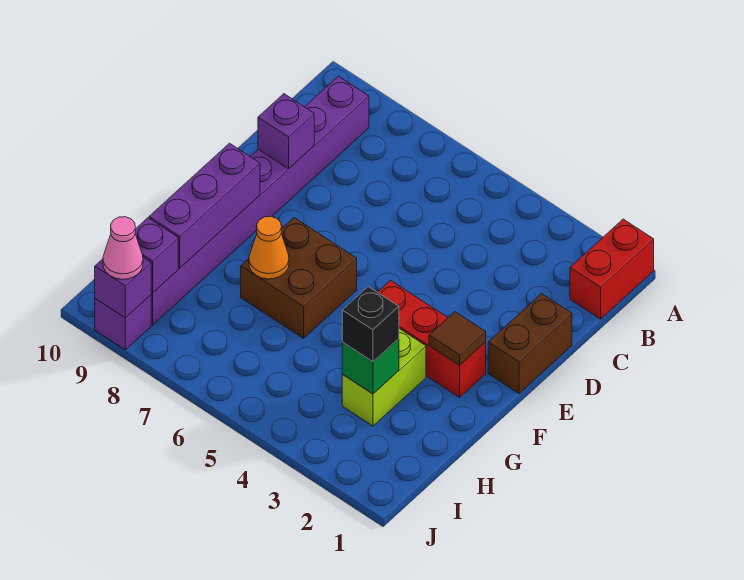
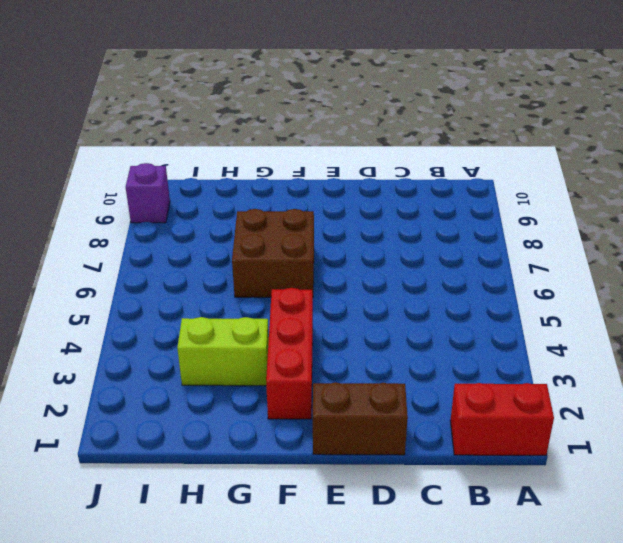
none -> purple 1x8 brick [151,76,369,325]
none -> purple 1x1 brick [258,94,314,169]
none -> brown 1x1 tile [429,312,486,365]

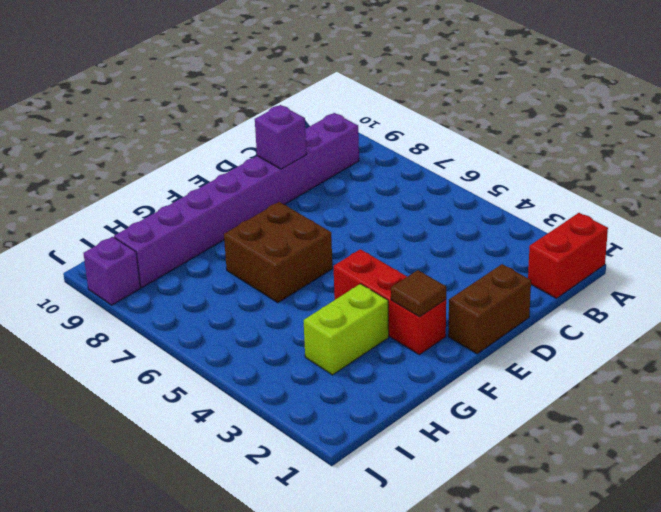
none -> purple 1x3 brick [149,143,260,268]
none -> orange 1x1 cone [249,216,289,279]
none -> green 1x1 brick [342,339,399,394]

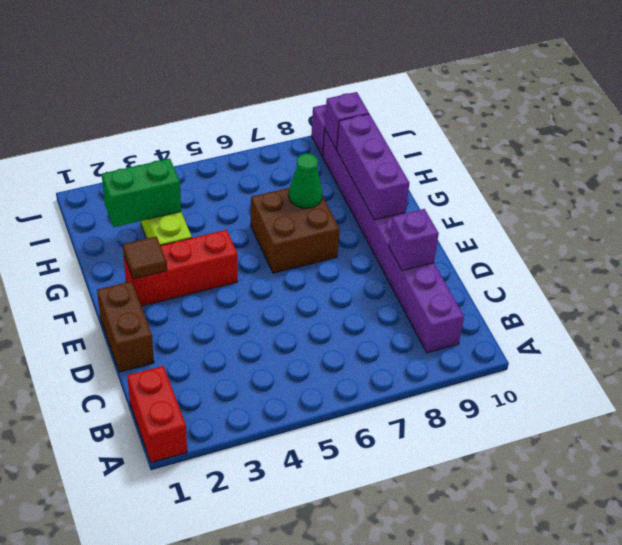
green 1x1 cone [289,154,322,208] -> orange 1x1 cone [249,216,289,279]
green 1x2 brick [102,159,181,227] -> green 1x1 brick [342,339,399,394]
none -> purple 1x1 brick [95,257,151,318]
none -> black 1x1 brick [342,287,399,362]
none -> pink 1x1 cone [103,217,143,279]

